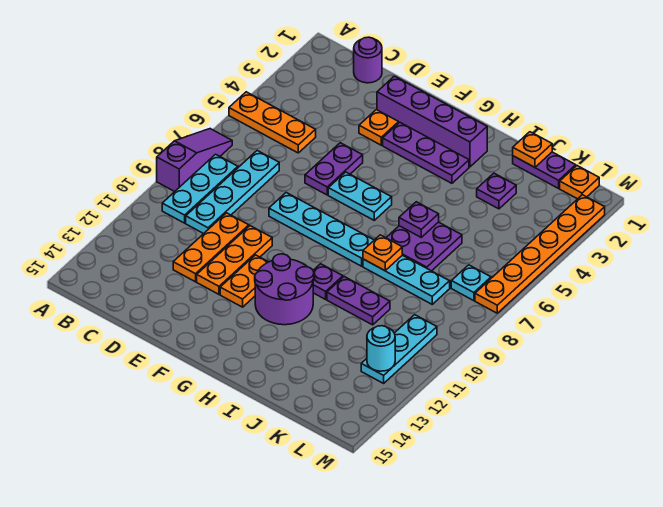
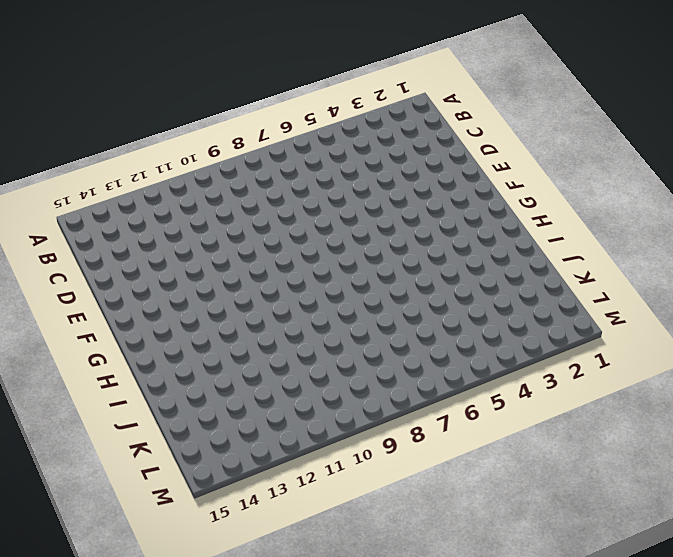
none -> orange 1x3 plate [229,92,316,153]
none -> purple 1x3 slope [157,129,232,192]
none -> cyan 1x3 plate [162,154,238,223]

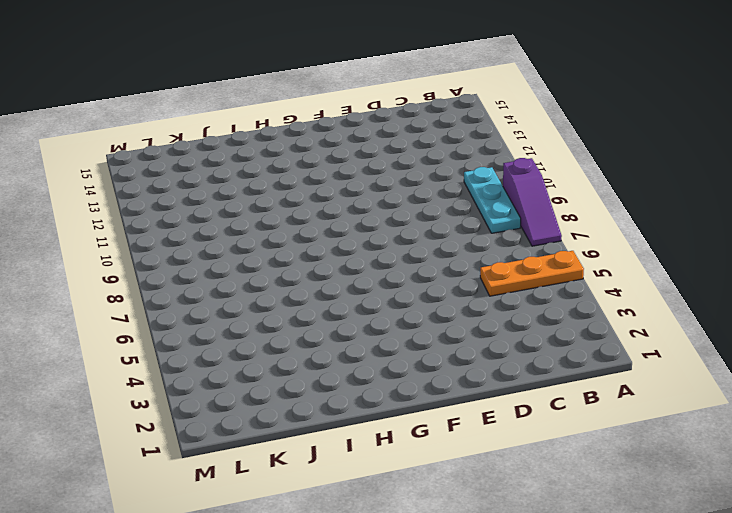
none -> purple 1x1 round brick [354,37,382,83]
none -> cyan 1x4 plate [186,151,279,234]
none -> orange 1x3 plate [173,213,249,282]

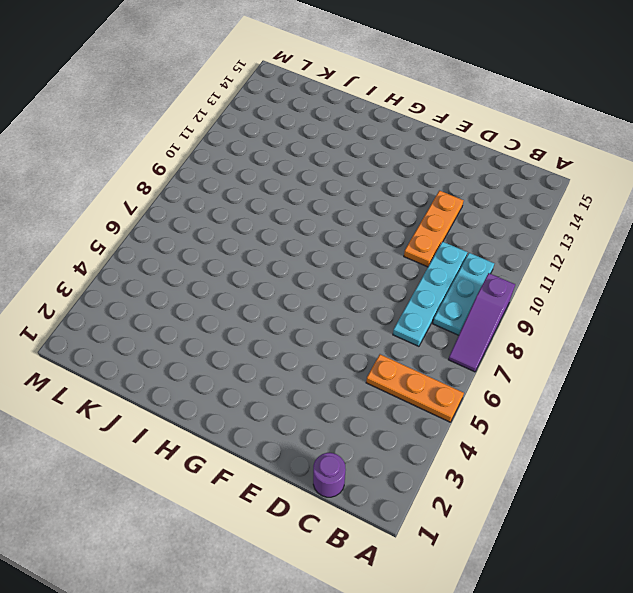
none -> purple 1x4 brick [377,76,487,167]
none -> orange 1x1 plate [359,110,399,145]
none -> purple 1x2 plate [305,143,363,195]

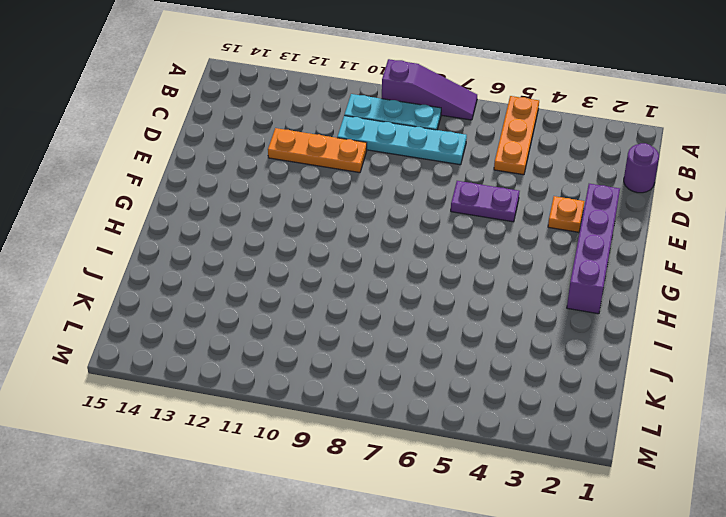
none -> cyan 1x4 plate [269,193,374,266]
none -> orange 1x3 plate [197,226,272,294]
none -> purple 1x3 plate [383,122,469,183]

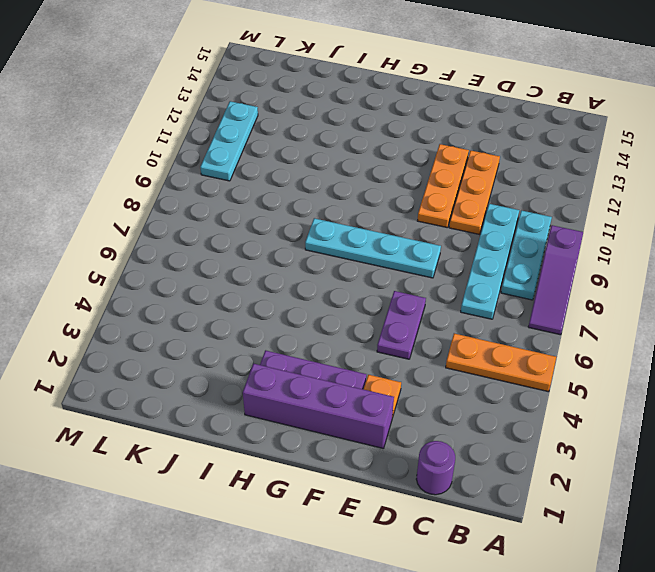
none -> cyan 1x2 plate [328,172,392,220]
none -> orange 1x2 plate [220,255,268,307]
none -> purple 2x2 round brick [255,254,314,325]

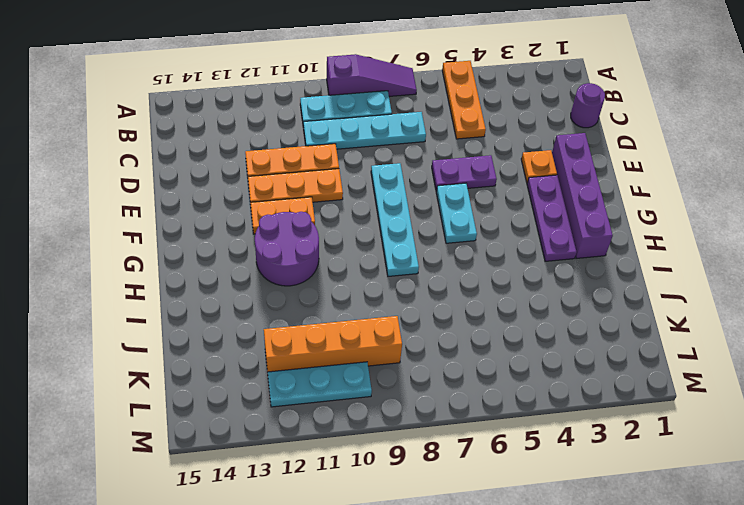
orange 1x4 brick [264,316,402,372] -> none
none -> purple 1x1 plate [313,264,343,299]
none -> purple 2x2 plate [386,222,462,271]
none -> cyan 1x3 plate [363,255,450,304]

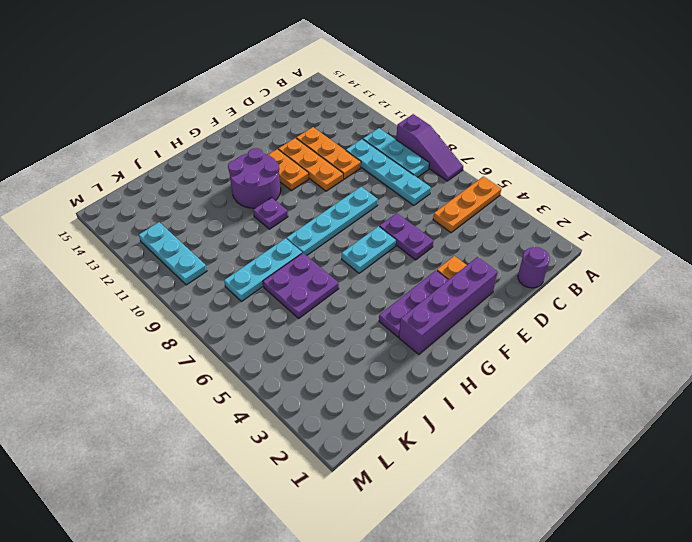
none -> purple 1x2 plate [327,277,390,325]
none -> purple 1x2 plate [513,152,576,188]
none -> purple 1x1 plate [477,173,516,209]

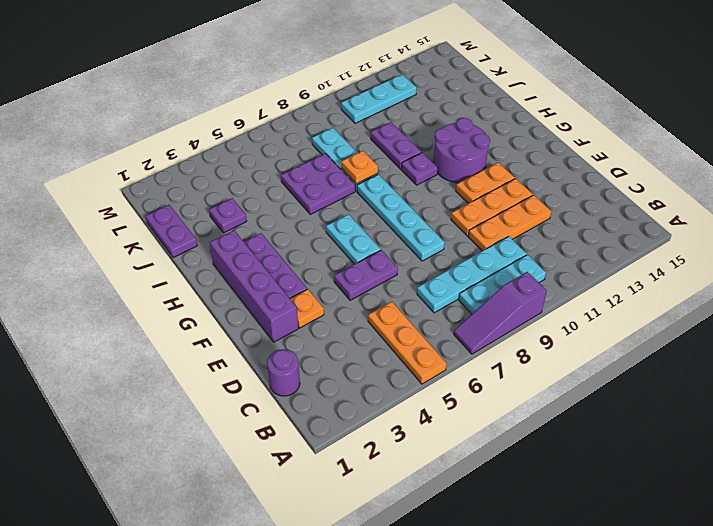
none -> orange 1x1 plate [560,166,599,199]
none -> cyan 1x1 plate [451,265,491,301]
none -> orange 1x6 plate [475,195,605,313]

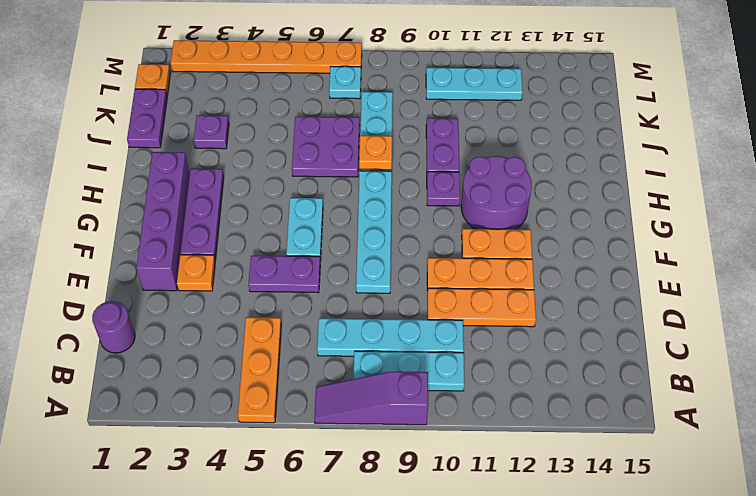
none -> purple 1x1 plate [399,202,439,237]
none -> orange 1x1 plate [513,132,552,167]
none -> cyan 1x1 round brick [367,326,395,371]

